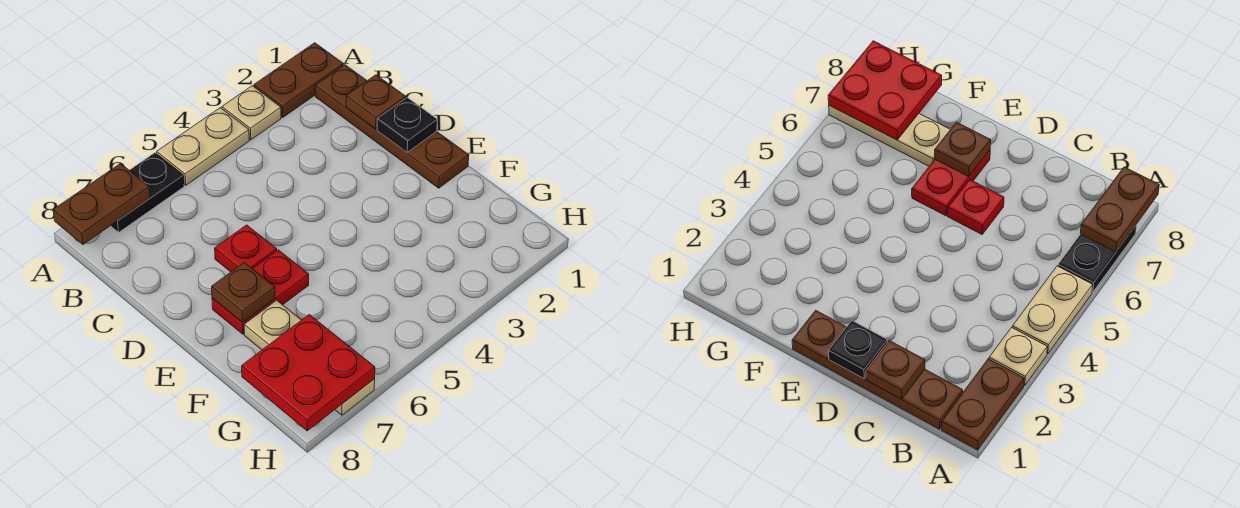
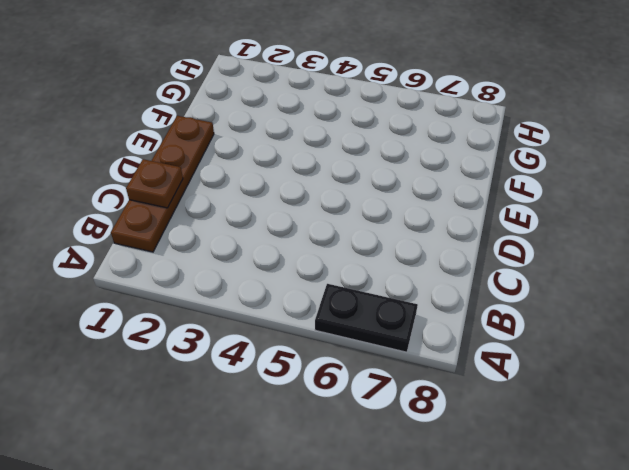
none -> brown 1x2 plate [254,43,343,117]
none -> tan 1x1 plate [222,86,281,140]
none -> tan 1x2 plate [157,108,249,185]

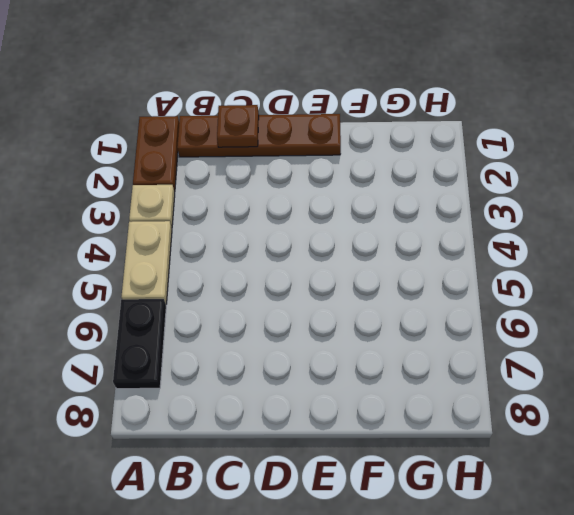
none -> red 1x1 plate [215,225,277,272]
none -> red 1x2 plate [212,250,309,334]
none -> tan 1x3 plate [244,300,375,415]

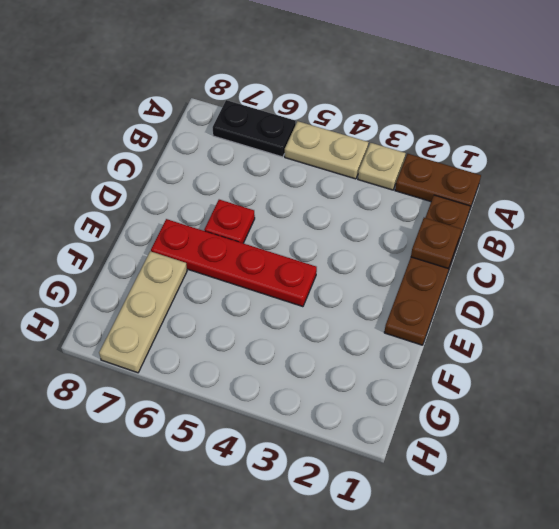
red 1x4 plate [151,219,317,307] -> red 1x2 plate [212,250,309,334]
none -> brown 1x2 plate [53,164,150,245]
none -> black 1x1 plate [377,98,437,152]
none -> brown 1x1 plate [212,263,275,323]

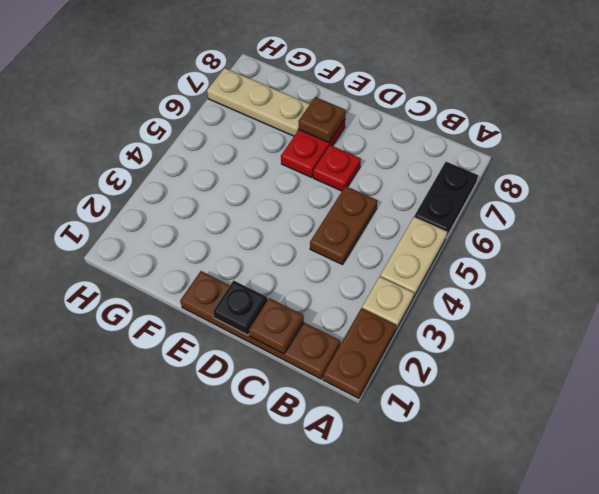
brown 1x2 plate [310,186,377,265] -> brown 1x2 plate moved to [53,164,150,245]
none -> red 2x2 plate [242,315,375,431]

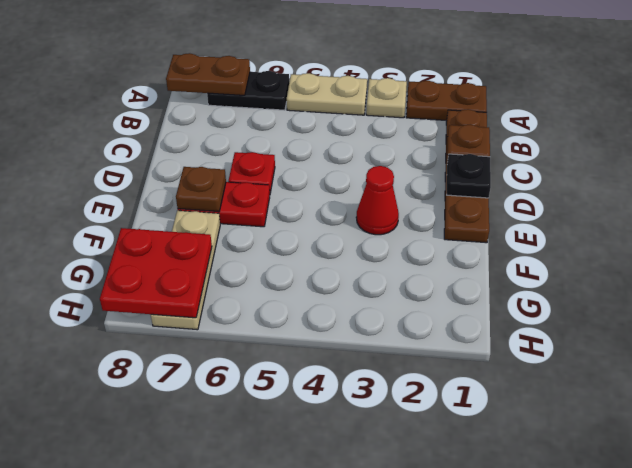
red 1x1 cone [356,166,399,235] -> none

